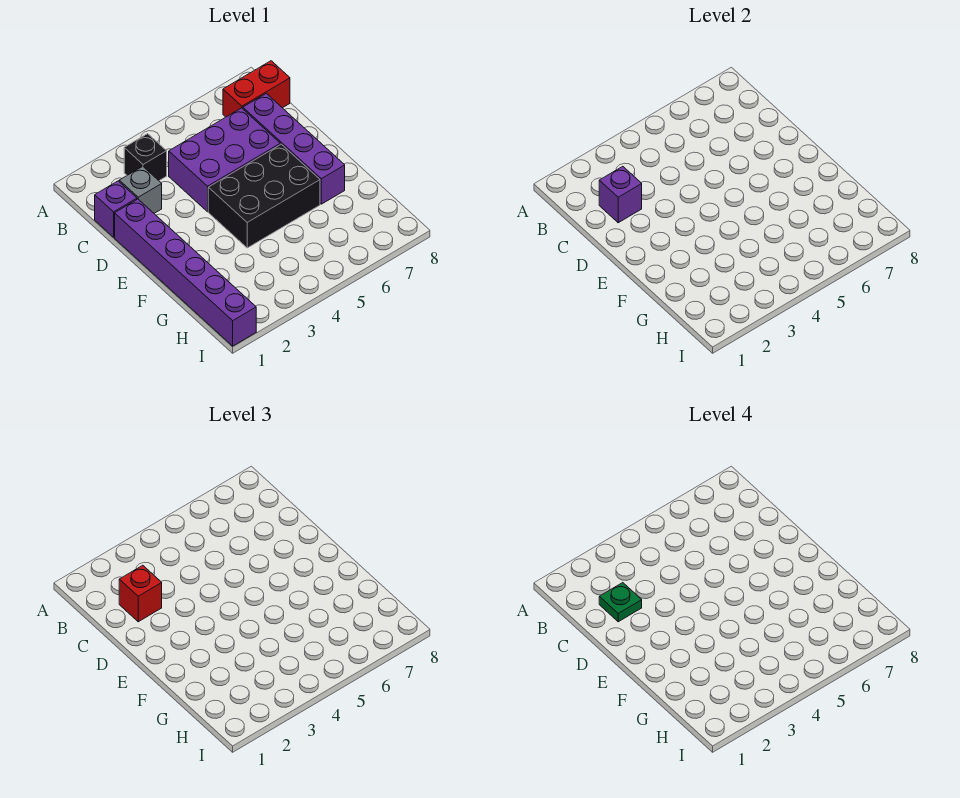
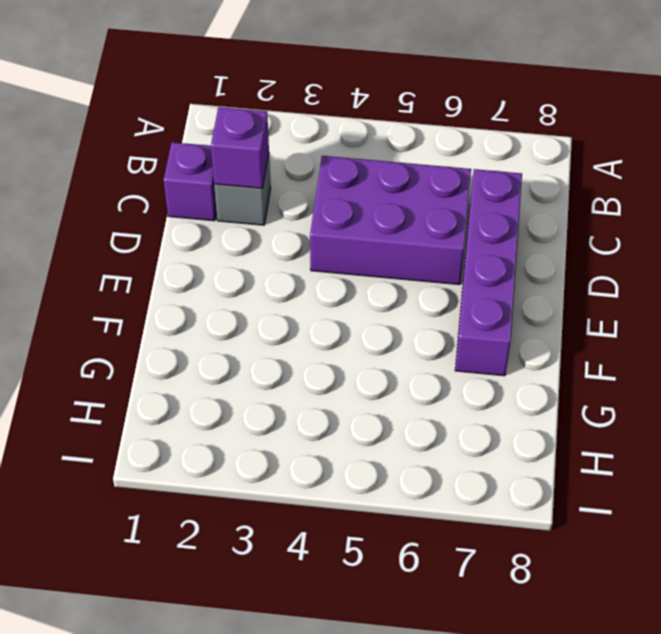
none -> black 1x1 brick [124,134,167,181]
none -> red 1x2 brick [223,61,290,117]

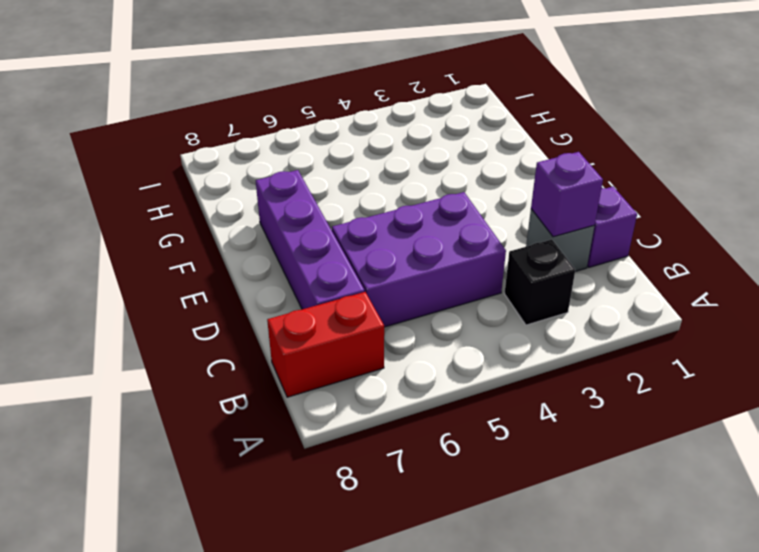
none -> purple 1x6 brick [115,199,256,346]
none -> black 2x3 brick [208,144,320,248]

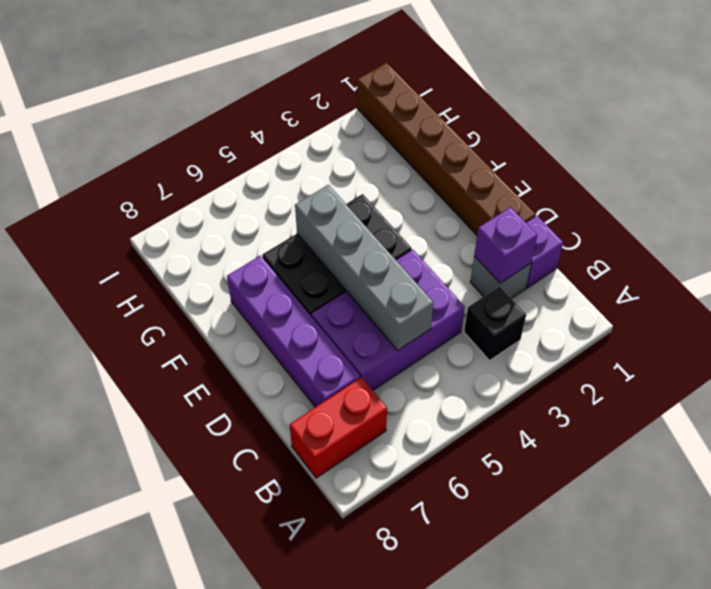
grey 1x4 brick [295,185,433,350] -> none
brown 1x6 brick [357,63,536,235] -> purple 1x6 brick [115,199,256,346]
none -> red 1x1 brick [119,565,162,622]
none -> green 1x1 plate [599,583,642,622]

